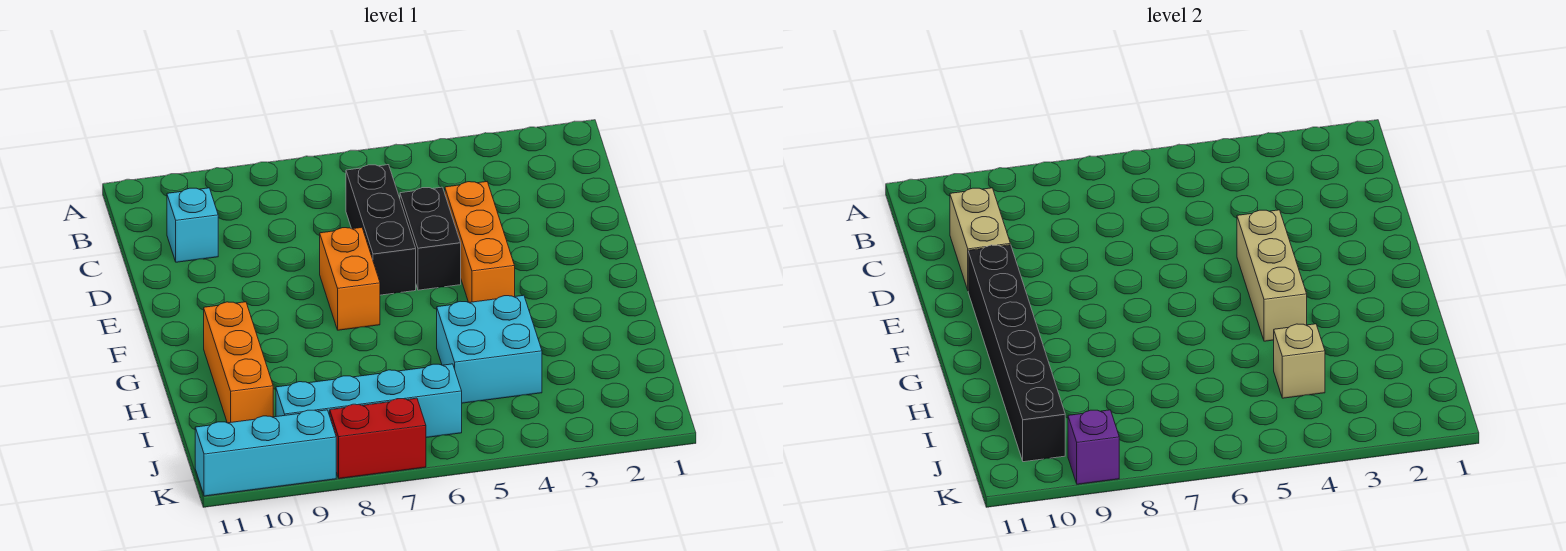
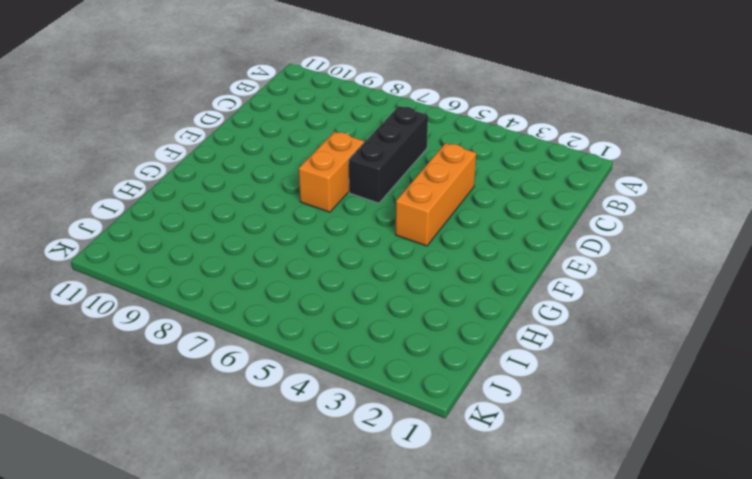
none -> cyan 1x1 brick [167,188,218,262]
none -> black 1x2 brick [400,187,461,290]
none -> orange 1x3 brick [204,302,273,423]

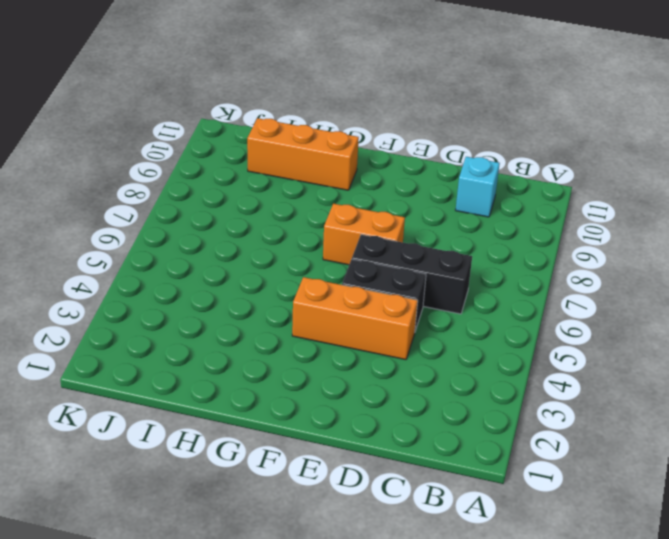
none -> cyan 2x2 brick [437,295,542,403]
none -> cyan 1x4 brick [276,364,462,438]
none -> red 1x2 brick [330,398,426,479]

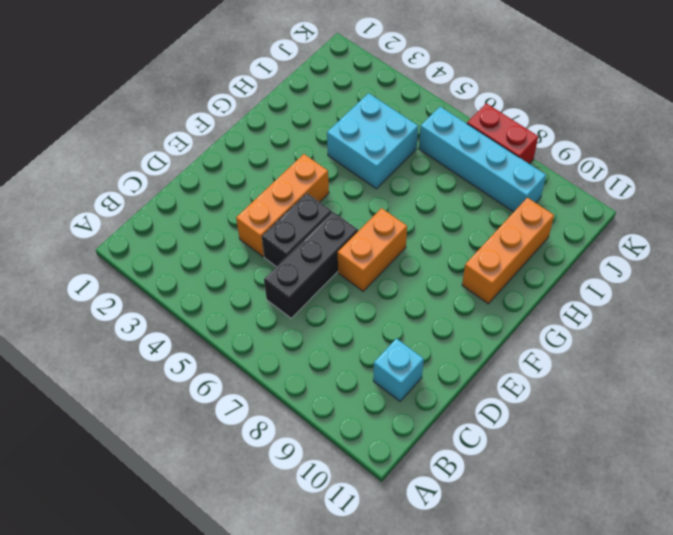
none -> cyan 1x3 brick [195,410,336,496]
none -> tan 1x2 brick [950,188,1010,290]
none -> tan 1x3 brick [1237,210,1307,341]

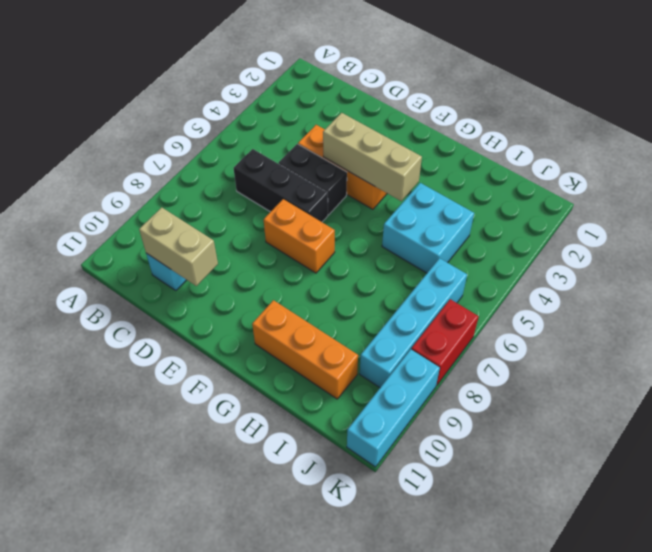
none -> black 1x6 brick [968,245,1065,462]
none -> tan 1x1 brick [1274,324,1325,398]
none -> purple 1x1 brick [1068,410,1119,484]

